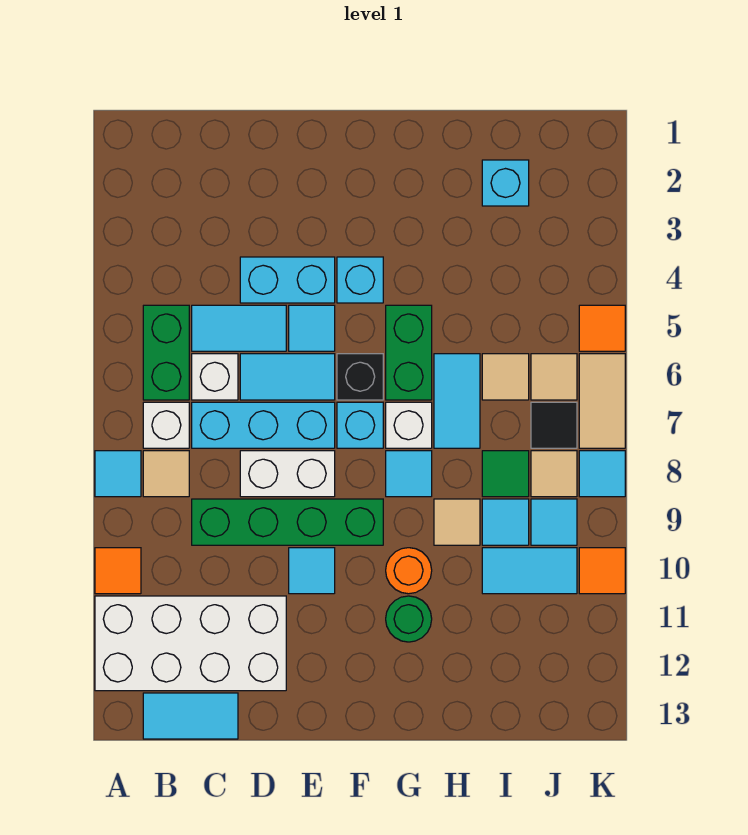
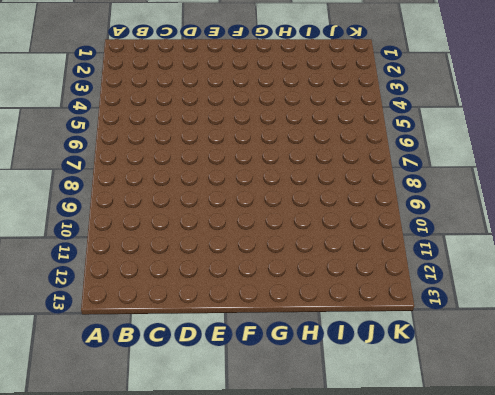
none -> cyan 1x1 tile [95,451,141,497]
none -> orange 1x1 tile [95,548,141,594]
none -> white 2x4 brick [95,596,286,691]
none -> green 1x2 brick [143,305,189,400]

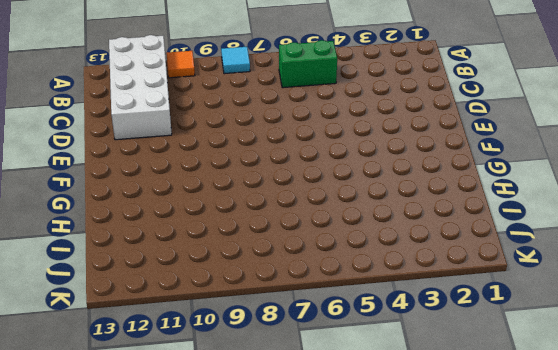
none -> white 1x1 brick [143,402,189,448]
none -> tan 1x1 tile [143,451,189,497]
none -> cyan 1x2 tile [143,693,238,739]
none -> cyan 1x2 tile [192,305,286,351]

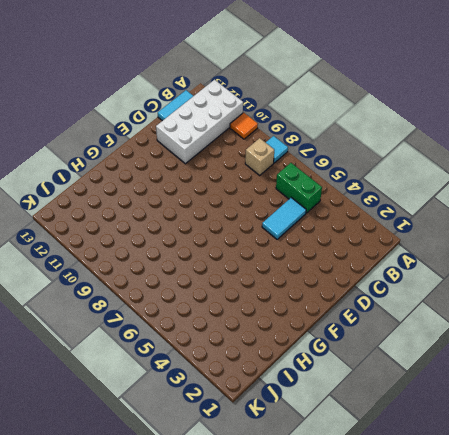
tan 1x1 brick [245,138,274,175] -> tan 1x1 tile [143,451,189,497]
none -> white 1x1 brick [143,402,189,448]
none -> white 1x1 brick [192,354,238,400]
none -> cyan 1x3 brick [192,402,335,448]
none -> green 1x4 brick [192,499,383,545]

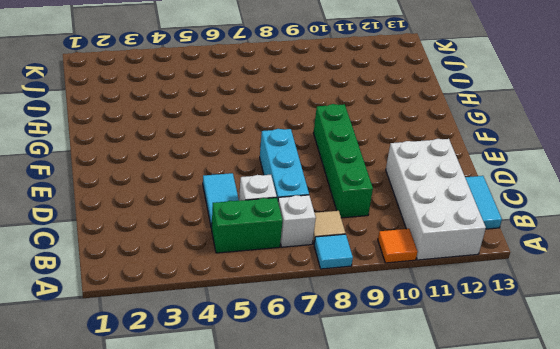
none -> cyan 1x2 brick [240,257,335,303]
none -> cyan 1x2 tile [240,354,335,400]
none -> white 1x2 brick [240,451,335,497]
none -> cyan 1x1 tile [289,305,335,351]

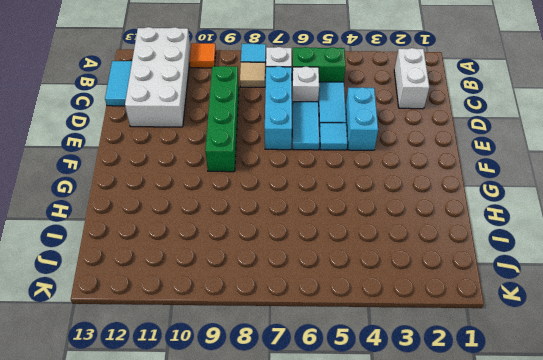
white 1x2 brick [394,48,429,109] -> white 1x2 brick moved to [240,451,335,497]
none -> cyan 1x1 tile [289,548,335,594]
none -> cyan 1x1 brick [337,257,383,303]
none -> black 1x1 brick [337,354,383,400]
none -> cyan 1x1 brick [337,402,383,448]

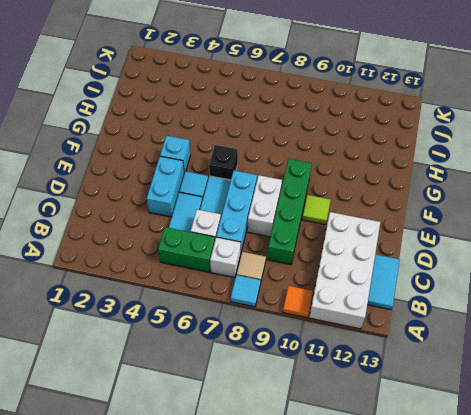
lime 1x1 tile [302,195,331,225] -> cyan 1x1 tile [289,548,335,594]
none -> cyan 1x1 brick [337,402,383,448]
none -> green 1x2 brick [386,305,432,400]
none -> white 1x1 brick [386,402,432,448]
none -> cyan 1x1 tile [386,451,432,497]

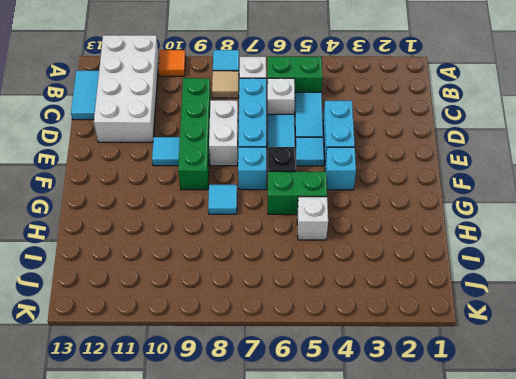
white 1x1 brick [297,197,328,240] -> white 1x1 brick moved to [386,402,432,448]
none -> orange 1x1 round brick [386,548,432,594]
none -> green 1x1 round brick [386,596,432,642]
none -> cyan 1x2 tile [434,354,480,448]
none -> tan 1x1 tile [434,499,480,545]

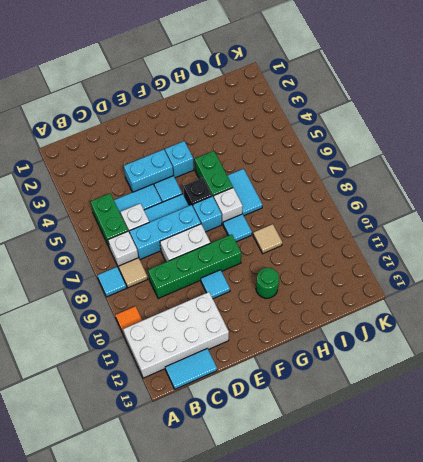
none -> orange 1x1 round brick [386,548,432,594]
none -> cyan 1x1 brick [482,160,529,206]
none -> tan 1x1 tile [482,354,529,400]
none -> green 1x1 tile [482,451,529,497]

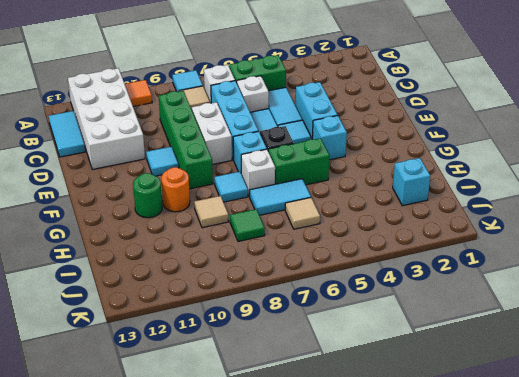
none -> cyan 1x1 tile [482,499,529,545]
none -> cyan 1x2 tile [482,548,577,594]
none -> tan 1x1 tile [531,354,577,400]
none -> black 1x1 tile [531,402,577,448]

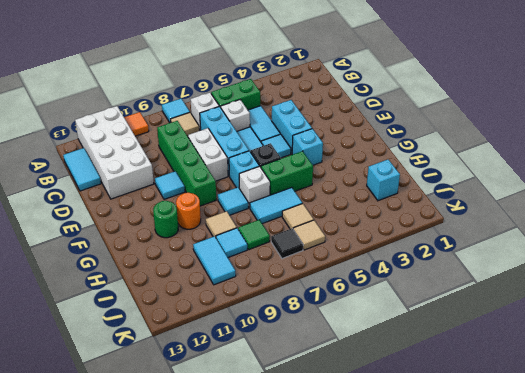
none -> tan 1x1 tile [531,451,577,497]
none -> cyan 1x1 tile [531,499,577,545]
none -> orange 1x1 tile [579,305,625,351]
none -> tan 1x2 tile [579,354,625,448]

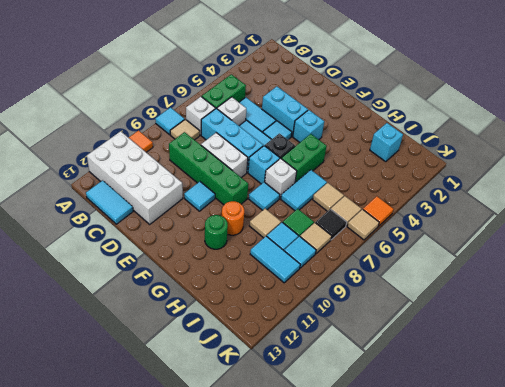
tan 1x1 tile [347,209,379,240] -> tan 1x2 tile [579,354,625,448]
none -> cyan 1x1 tile [579,451,625,497]
none -> orange 1x1 tile [579,548,625,594]

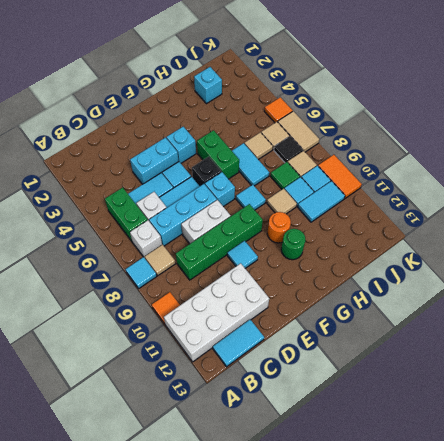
orange 1x2 tile [318,155,362,199] -> orange 1x1 tile [579,548,625,594]
none -> white 1x1 brick [386,402,432,448]
none -> cyan 1x1 tile [579,451,625,497]

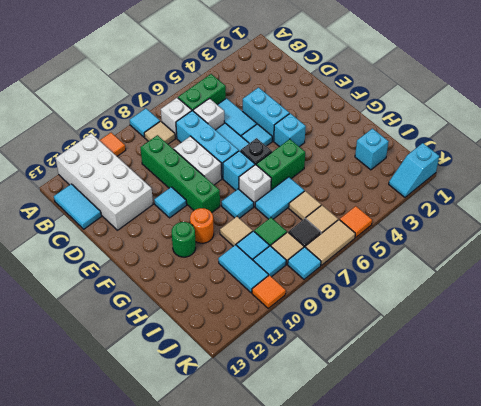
cyan 1x2 slope [389,143,439,197] -> none

